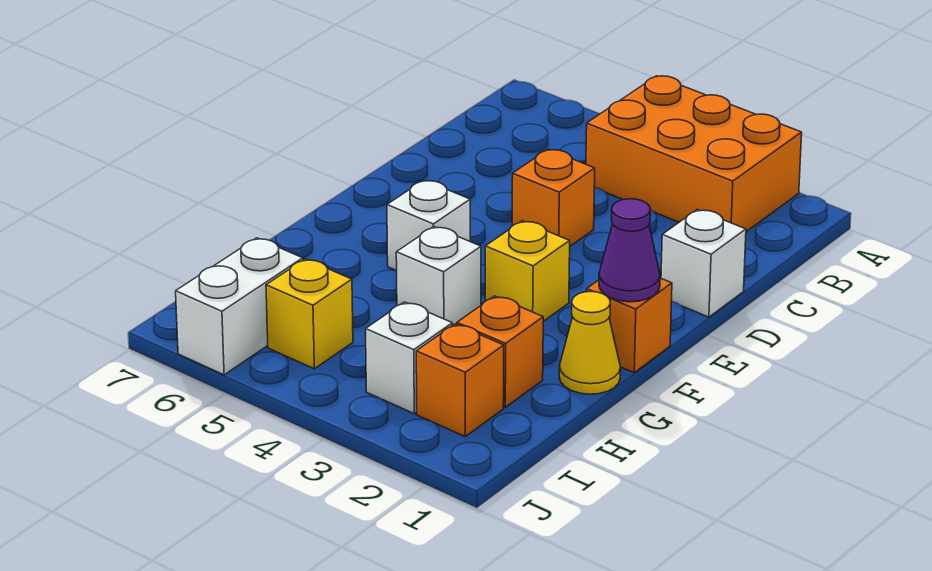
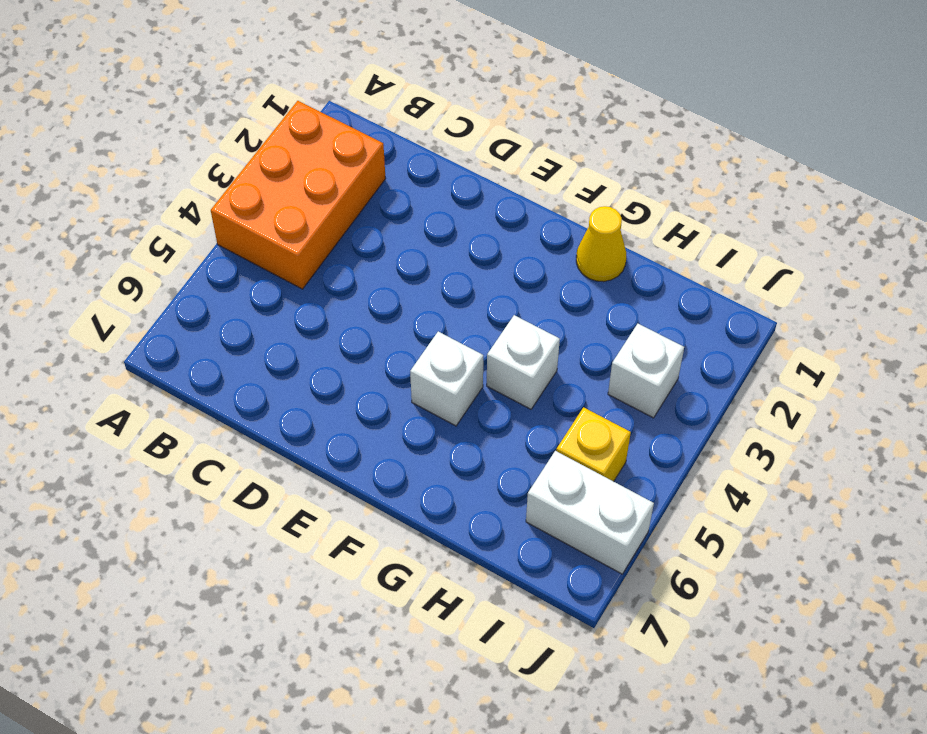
none -> white 1x1 brick [661,209,746,317]
none -> orange 1x1 brick [512,149,595,246]
none -> orange 1x1 brick [587,278,672,373]

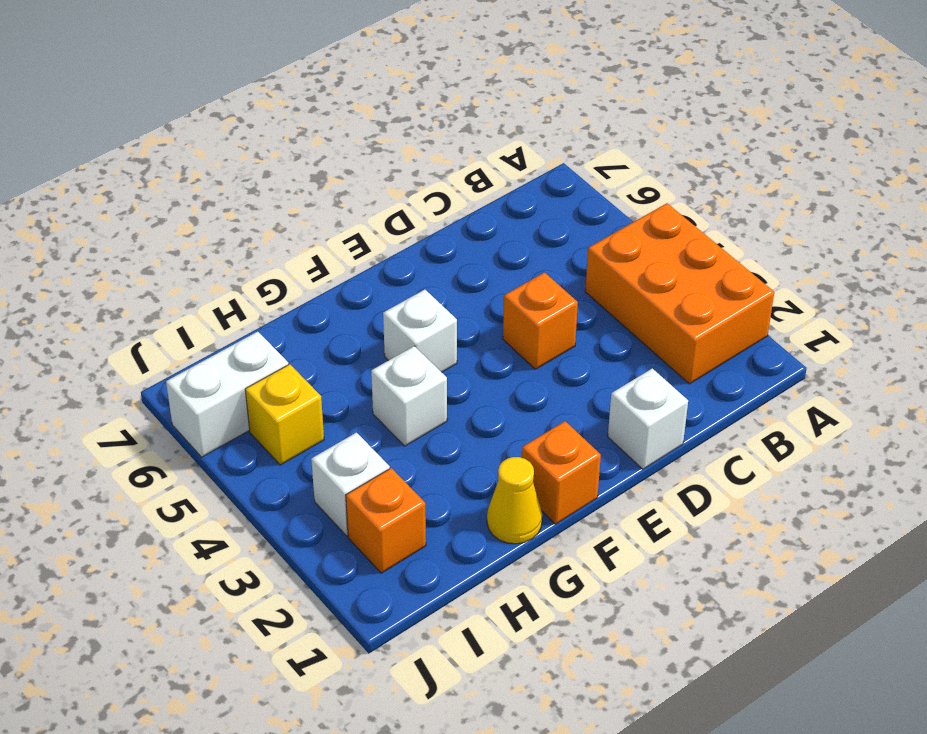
none -> yellow 1x1 brick [485,221,570,321]
none -> orange 1x1 brick [457,296,543,407]
none -> purple 1x1 cone [599,199,660,302]

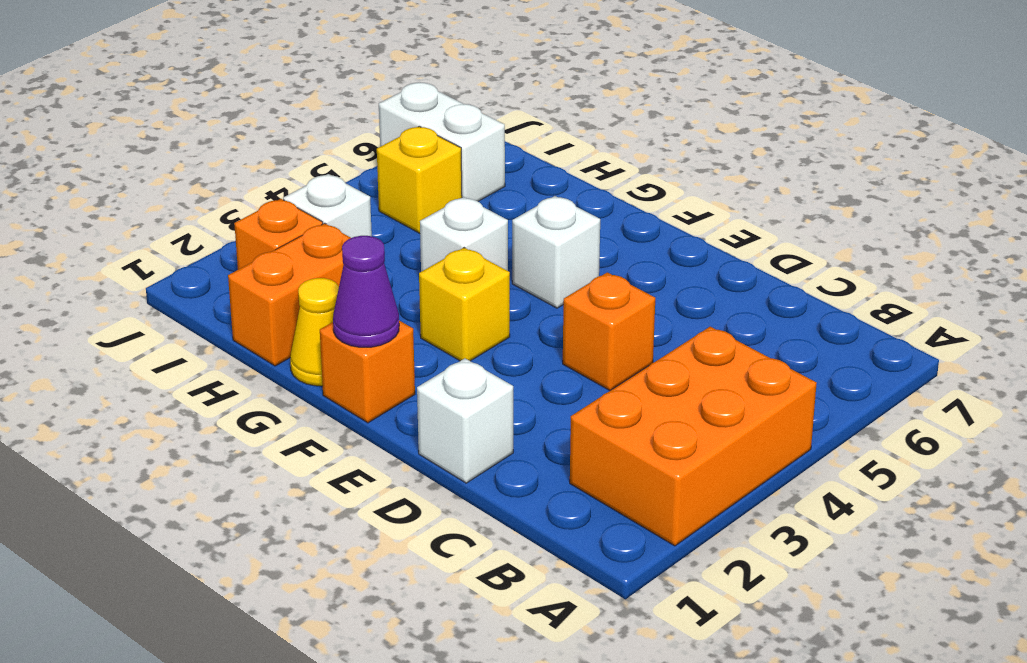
orange 1x2 brick [228,223,351,366] -> orange 1x1 brick [457,296,543,407]

